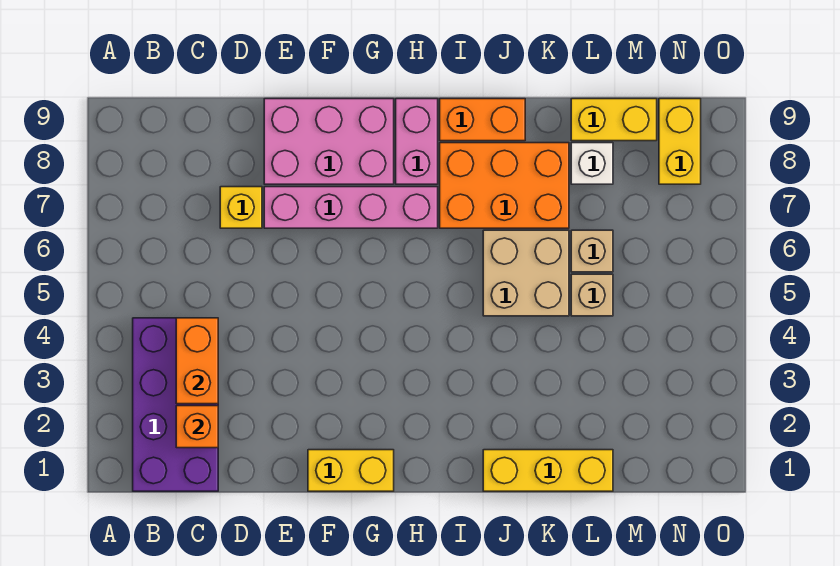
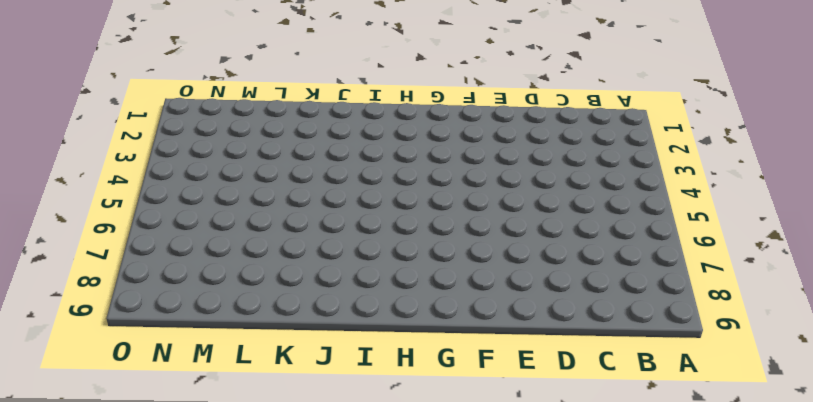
none -> purple 2x4 brick [133,318,218,491]
none -> yellow 1x1 brick [220,187,262,228]
none -> pink 1x4 brick [264,187,438,228]

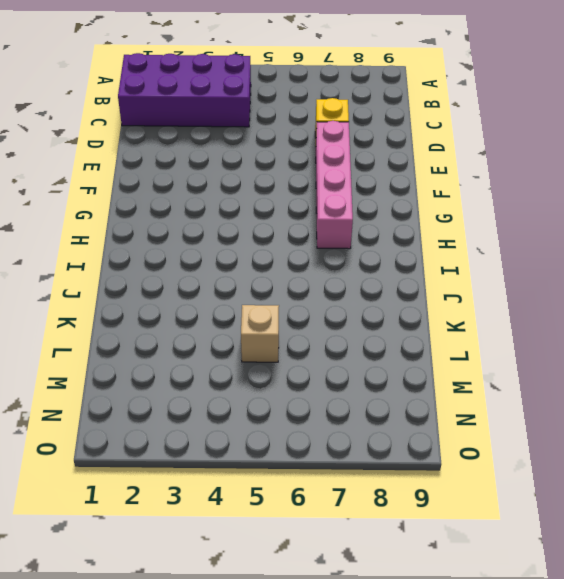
none -> pink 2x3 brick [264,99,394,184]
none -> yellow 1x2 brick [308,450,394,491]
none -> pink 1x2 brick [396,99,438,184]

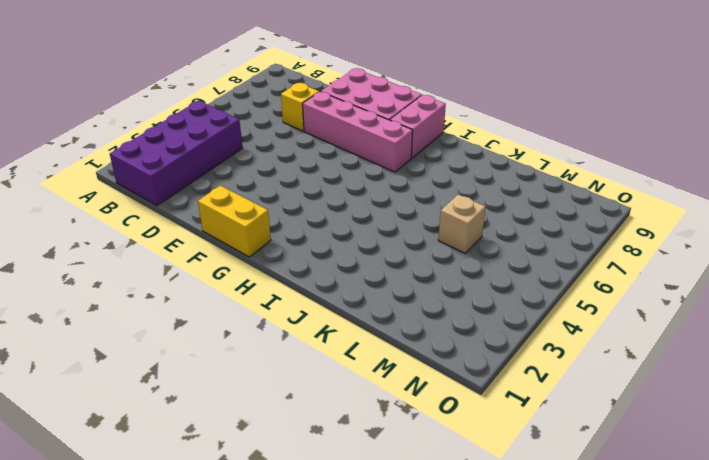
none -> orange 2x3 brick [440,143,569,228]
none -> orange 1x2 brick [440,99,525,141]
none -> yellow 1x3 brick [483,450,613,491]

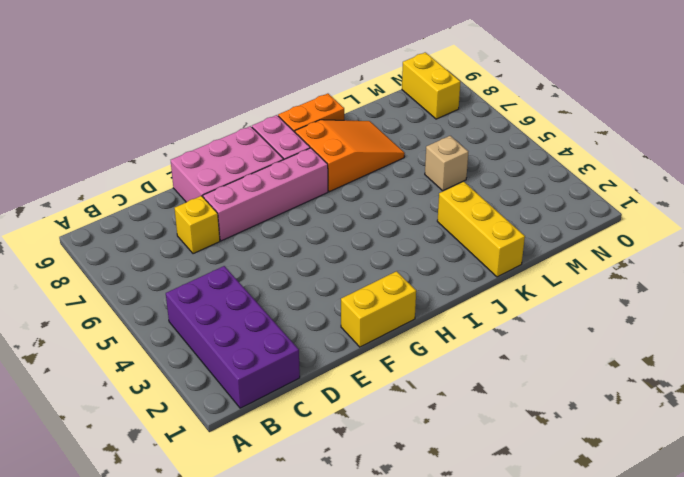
orange 2x3 slope [295,120,405,192] -> orange 2x3 brick [440,143,569,228]
yellow 1x3 brick [437,182,525,277] -> yellow 1x3 brick turned to [483,450,613,491]
none -> tan 2x2 brick [483,230,569,316]
none -> tan 1x1 brick [571,230,613,272]
none -> white 1x1 brick [571,143,613,184]

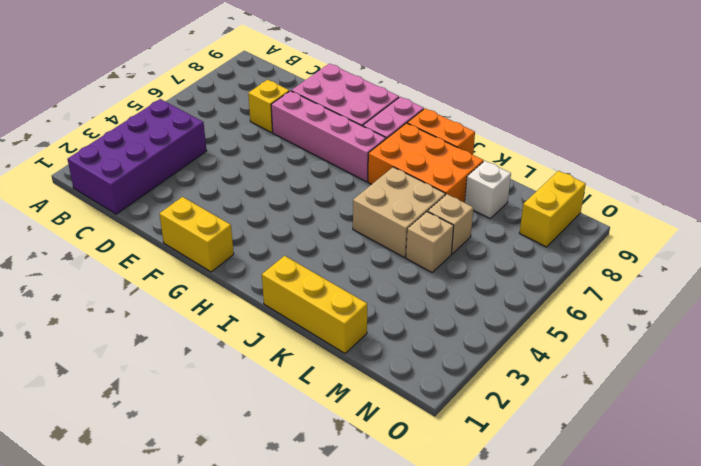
none -> yellow 1x2 brick [571,99,657,141]
none -> orange 1x1 brick [176,406,218,448]
none -> orange 1x2 brick [176,318,218,404]

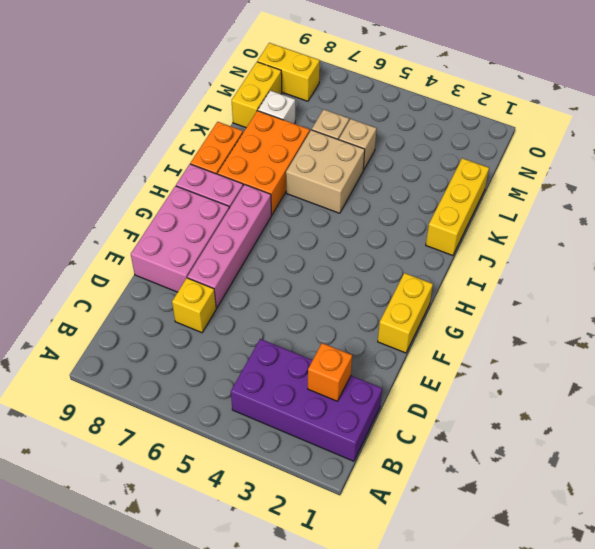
none -> orange 1x2 brick [176,318,218,404]

